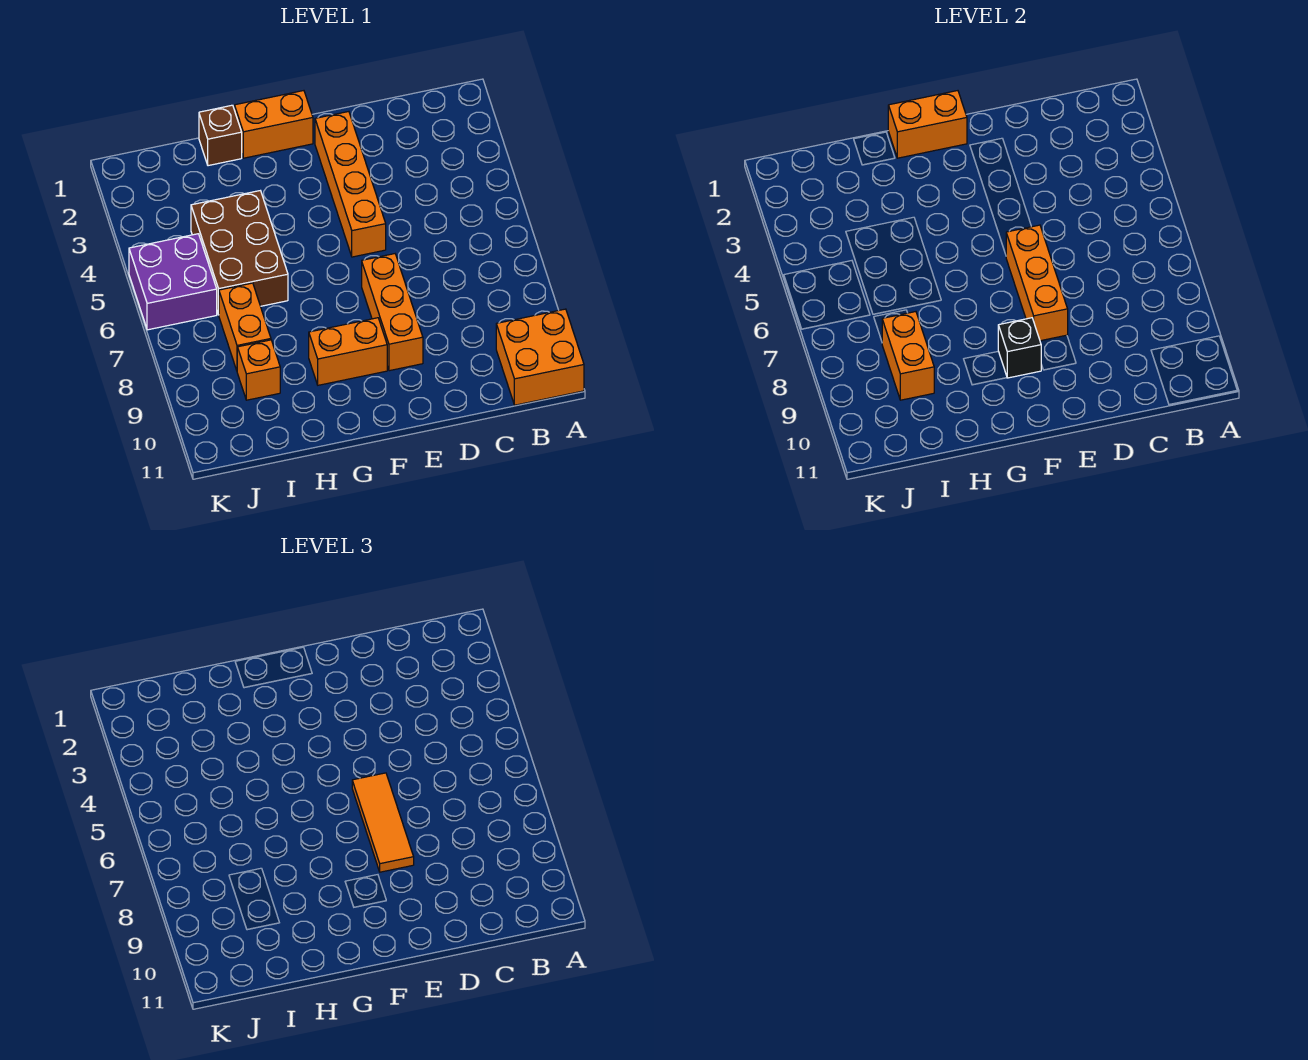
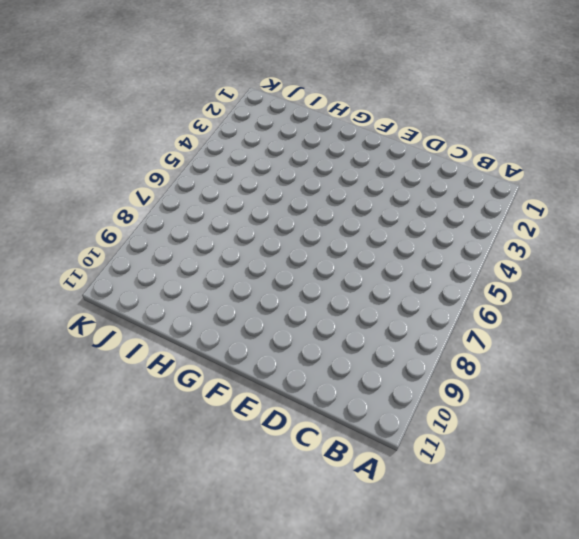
none -> orange 2x2 brick [496,309,584,405]
none -> orange 1x4 brick [315,112,386,257]
none -> orange 1x3 brick [362,254,423,371]

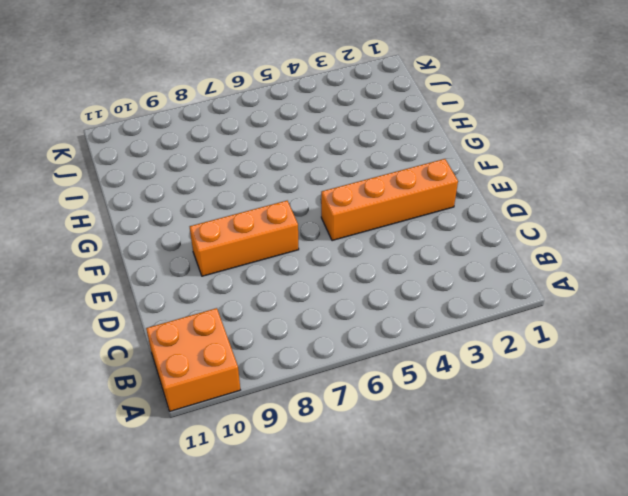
none -> orange 1x2 brick [234,91,313,158]
none -> orange 1x2 brick [309,318,387,385]
none -> brown 1x1 brick [199,105,242,166]

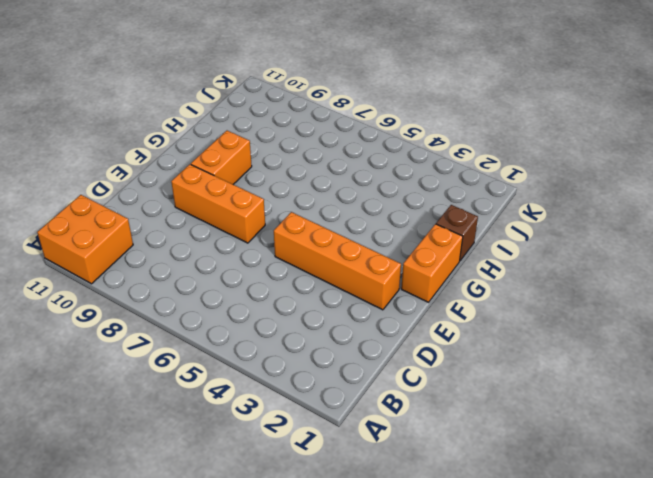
none -> brown 2x3 brick [191,191,288,315]
none -> orange 1x2 brick [219,283,271,370]
none -> orange 1x1 brick [237,340,280,400]

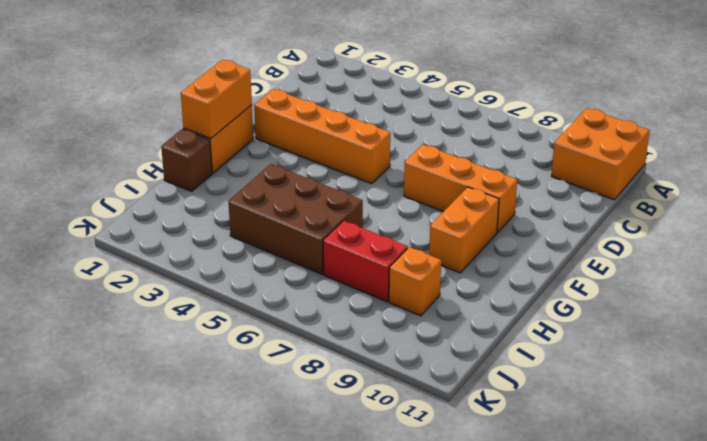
red 1x2 brick [323,221,408,302] -> orange 1x2 brick [219,283,271,370]
none -> purple 2x2 brick [129,234,217,330]
none -> orange 1x3 brick [1006,225,1068,341]
none -> black 1x1 brick [998,318,1041,378]

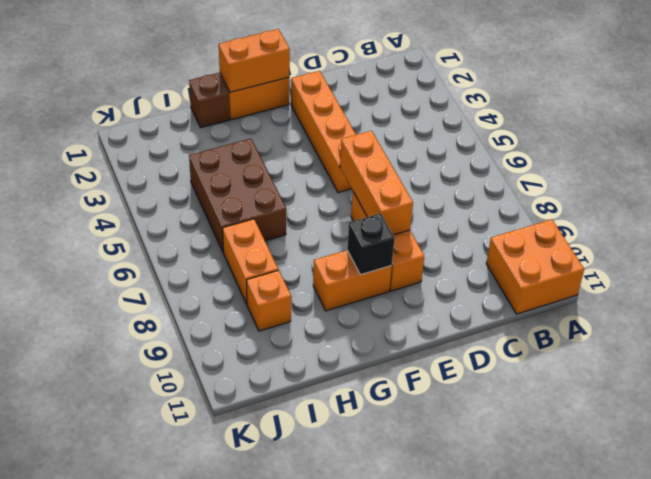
none -> purple 2x2 brick [129,234,217,330]
none -> orange 1x2 brick [882,312,934,400]
none -> orange 1x3 tile [352,773,414,872]

